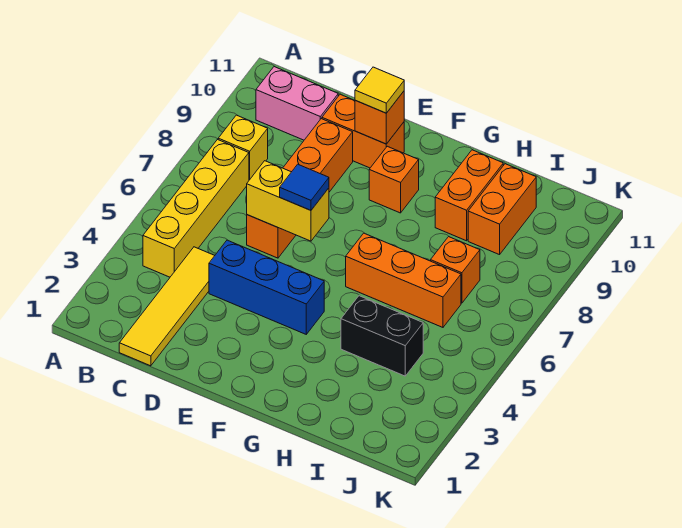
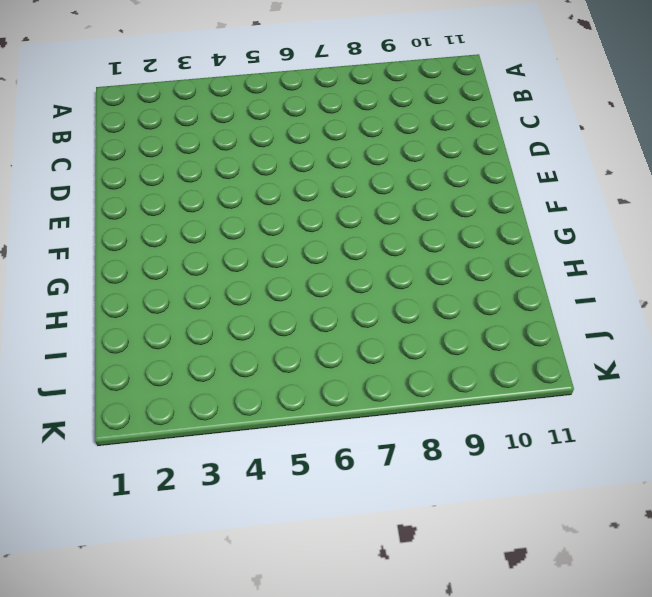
none -> yellow 1x4 brick [143,140,249,277]
none -> yellow 1x1 brick [218,115,268,180]
none -> pink 1x2 brick [256,67,338,140]

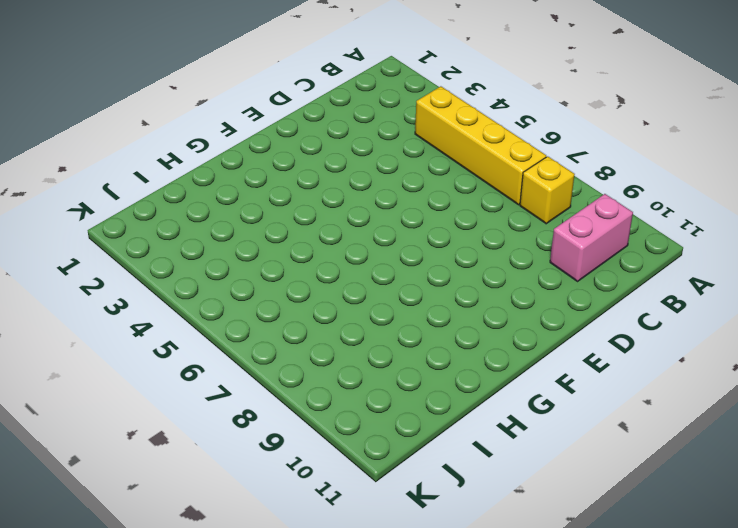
none -> yellow 1x4 tile [119,247,215,366]
none -> blue 1x3 brick [209,240,324,334]
none -> orange 1x4 brick [247,119,353,258]

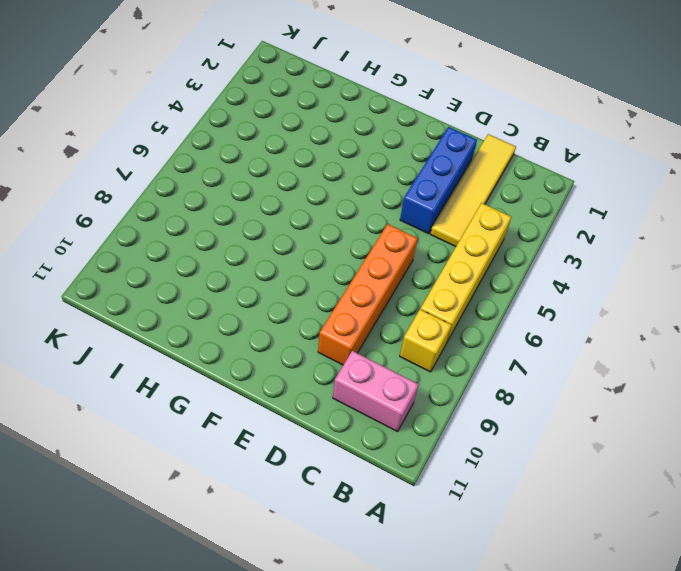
blue 1x3 brick [400,127,477,234] -> blue 1x3 brick turned to [209,240,324,334]
none -> orange 1x2 brick [322,94,404,168]
none -> orange 1x1 brick [369,146,419,213]
none -> orange 1x3 brick [346,233,461,327]

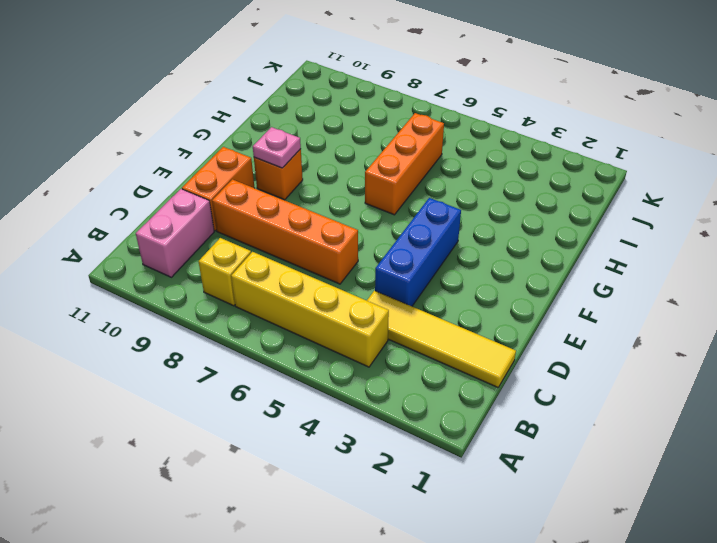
pink 1x1 plate [253,127,301,168] -> none
none -> black 1x2 brick [341,296,423,376]
none -> orange 1x2 brick [435,150,503,241]
none -> orange 1x1 brick [431,237,480,303]

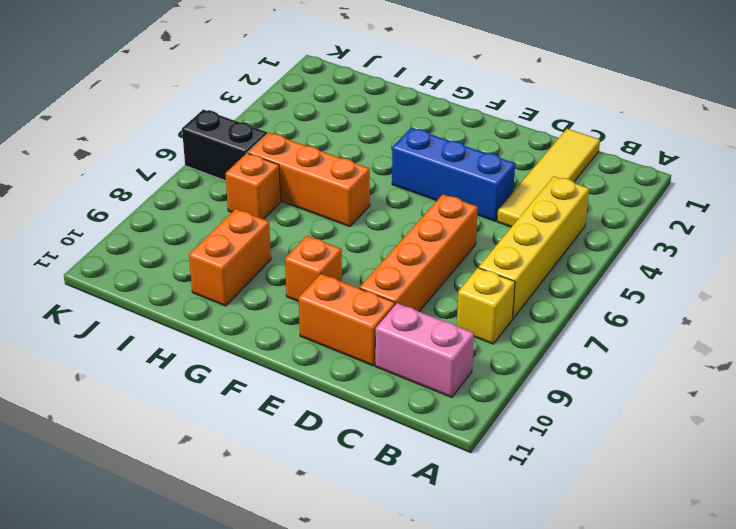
black 1x2 brick [182,110,267,181] -> black 1x2 brick moved to [341,296,423,376]
none -> orange 1x2 brick [468,164,536,255]
none -> yellow 1x2 brick [247,161,329,241]
none -> orange 1x1 brick [355,91,404,144]

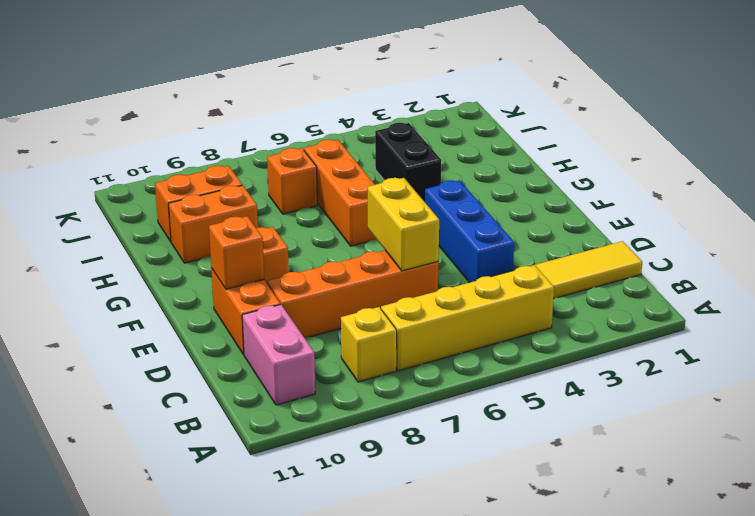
none -> blue 1x1 tile [280,164,329,210]
none -> yellow 1x1 tile [355,67,404,113]

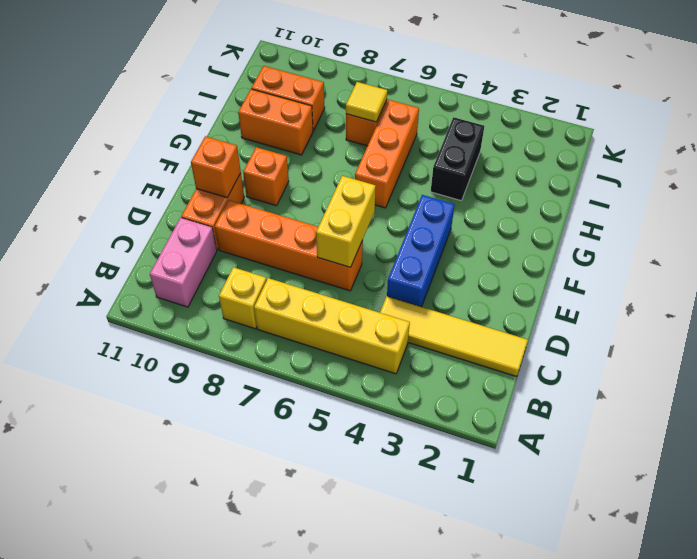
yellow 1x1 tile [346,82,387,122] -> yellow 1x1 tile moved to [355,67,404,113]
none -> blue 1x1 tile [280,164,329,210]

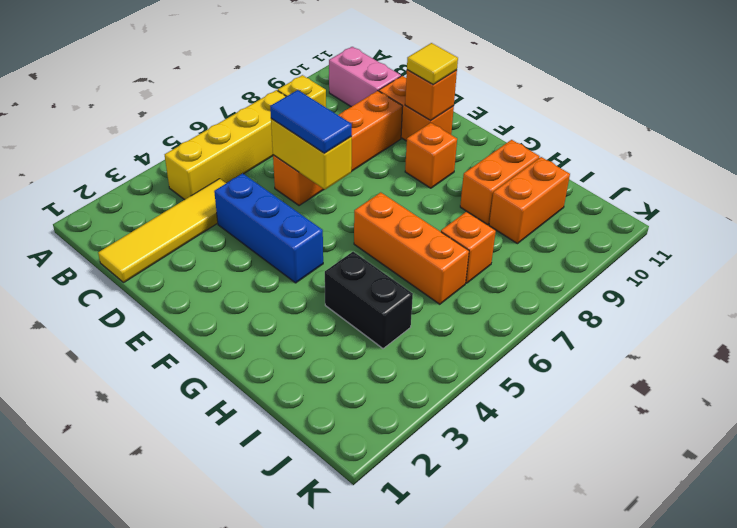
blue 1x2 tile [270,90,352,153] -> blue 1x1 tile [280,164,329,210]

